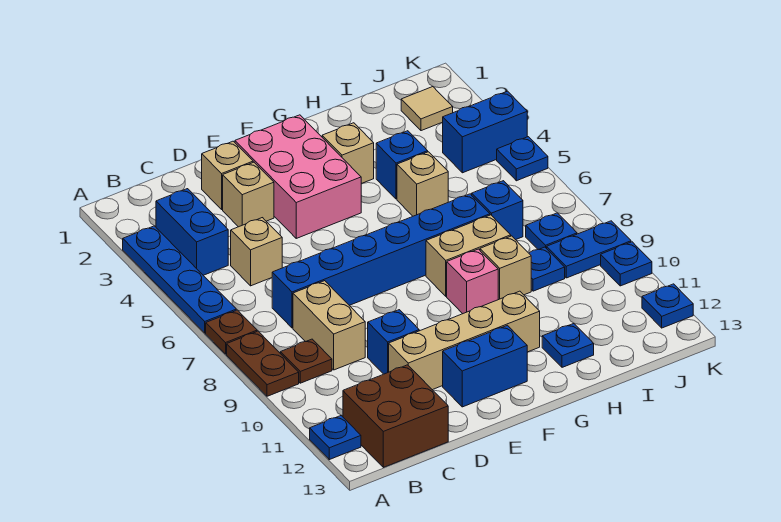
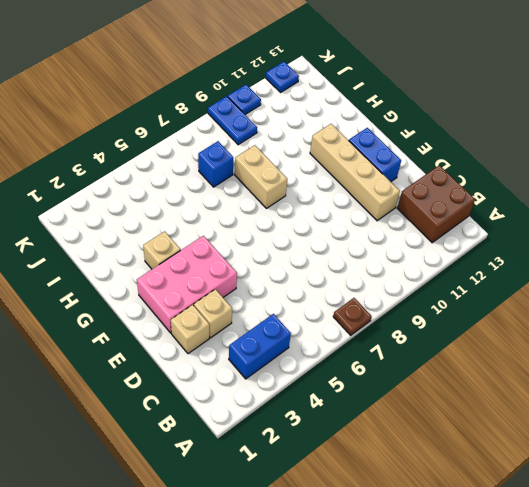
none -> blue 1x4 plate [123,226,236,333]
none -> brown 1x2 plate [227,331,299,396]
none -> blue 1x1 plate [310,416,361,460]
none -> brown 1x1 plate [281,339,332,383]

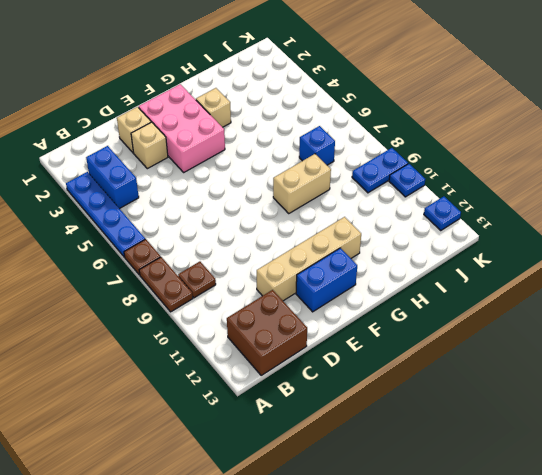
none -> blue 1x1 plate [310,416,361,460]
none -> tan 1x1 brick [231,218,282,286]
none -> blue 1x6 brick [272,194,490,328]
none -> tan 1x2 brick [293,281,365,370]

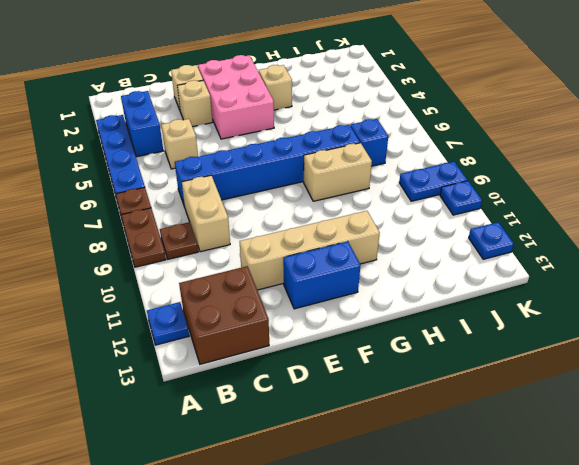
none -> blue 1x1 brick [368,310,419,374]
none -> pink 1x1 brick [447,249,498,314]
none -> blue 1x1 brick [376,131,428,199]
none -> tan 1x1 brick [397,152,448,216]

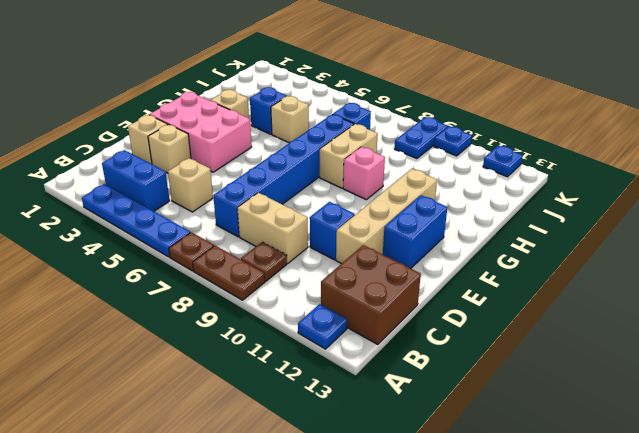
none -> tan 1x1 brick [480,236,531,300]
none -> blue 1x1 plate [542,324,594,367]
none -> blue 1x1 plate [529,247,565,291]
none -> tan 1x1 tile [401,87,453,131]

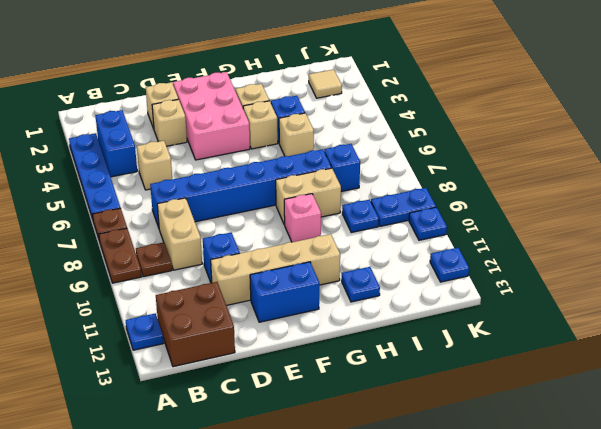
tan 1x1 brick [243,101,278,149] -> tan 1x1 brick moved to [480,236,531,300]
none -> blue 1x2 brick [443,91,527,173]
none -> blue 1x1 plate [526,213,577,249]
none -> blue 1x1 plate [497,137,548,181]

